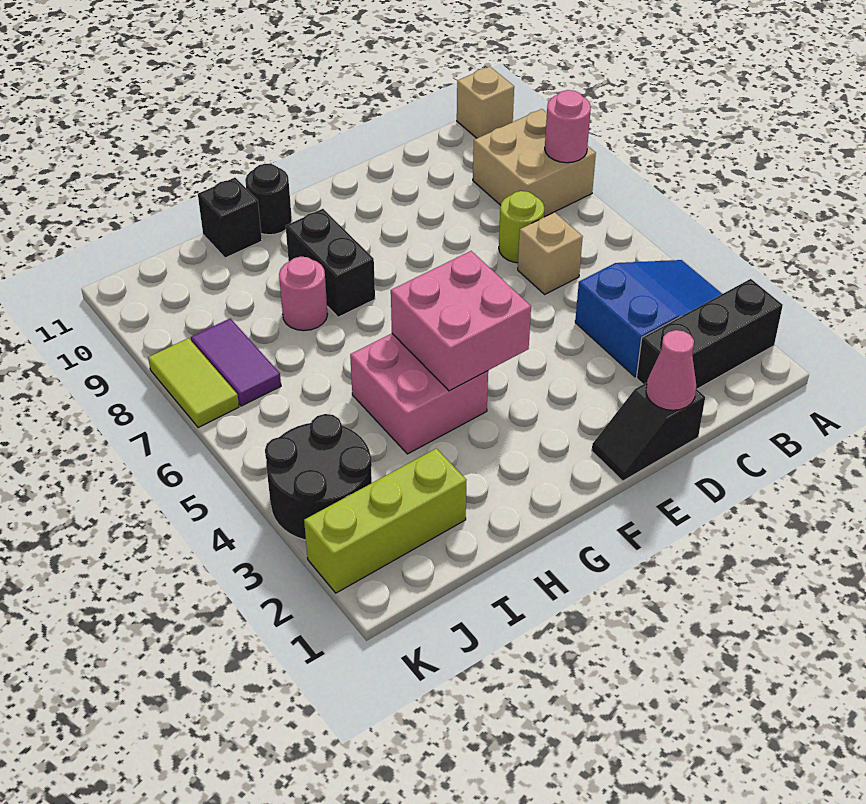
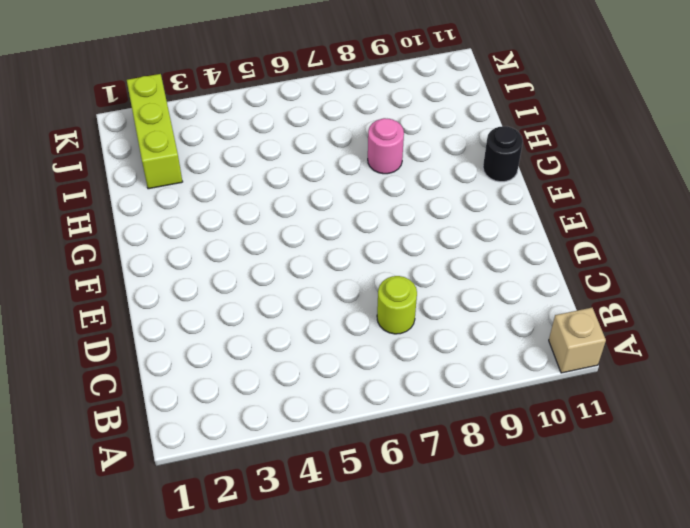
none -> black 1x3 brick [637,279,783,389]
none -> blue 2x3 slope [575,260,722,377]
none -> tan 2x2 brick [473,109,596,217]

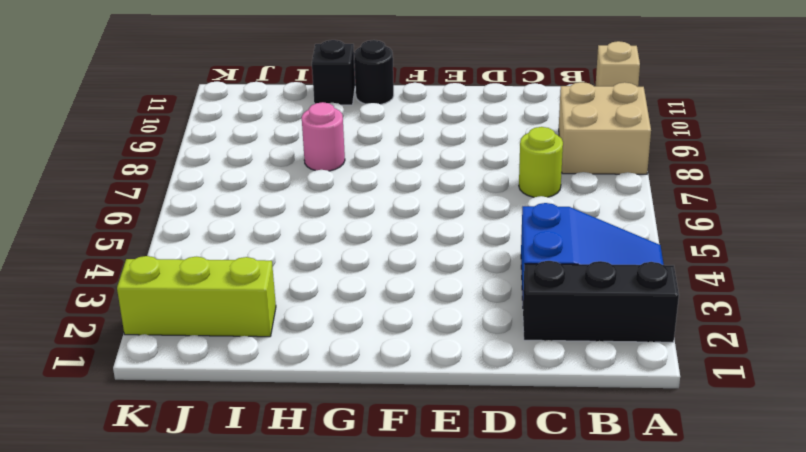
none -> tan 1x1 brick [518,212,583,294]
none -> black 1x2 slope [592,383,705,481]
none -> pink 2x2 brick [350,334,488,454]

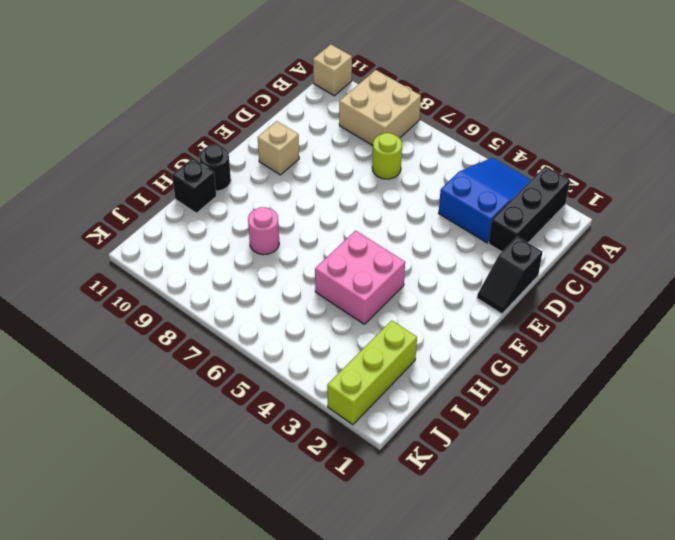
tan 1x1 brick [258,121,299,175] -> tan 1x1 brick moved to [518,212,583,294]
none -> black 1x2 brick [286,209,375,317]
none -> black 2x2 round brick [265,414,372,540]
none -> purple 1x2 tile [191,318,281,406]

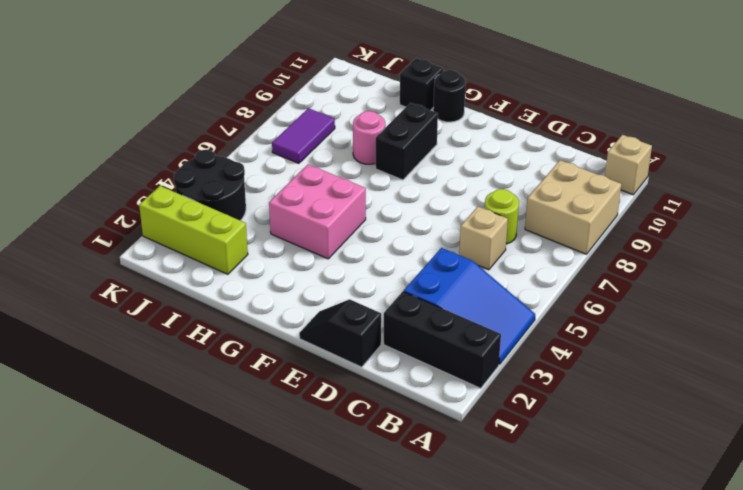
none -> lime 1x2 tile [148,338,239,428]
none -> pink 1x1 round brick [545,90,591,163]
none -> pink 1x1 cone [646,330,696,410]

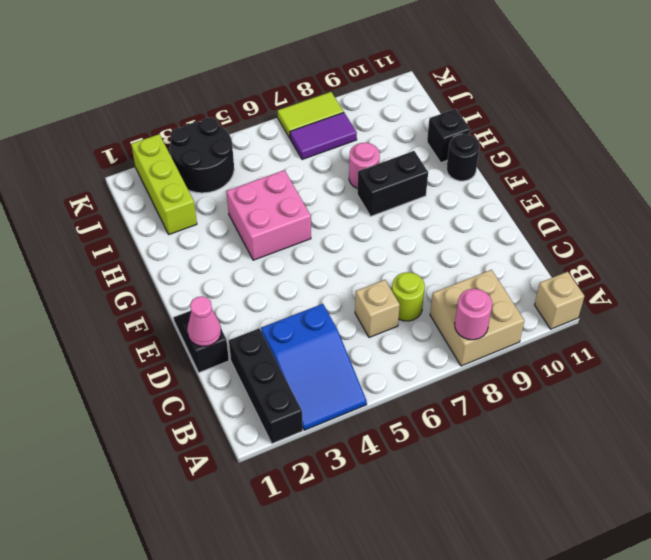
none -> pink 2x2 brick [391,251,531,391]

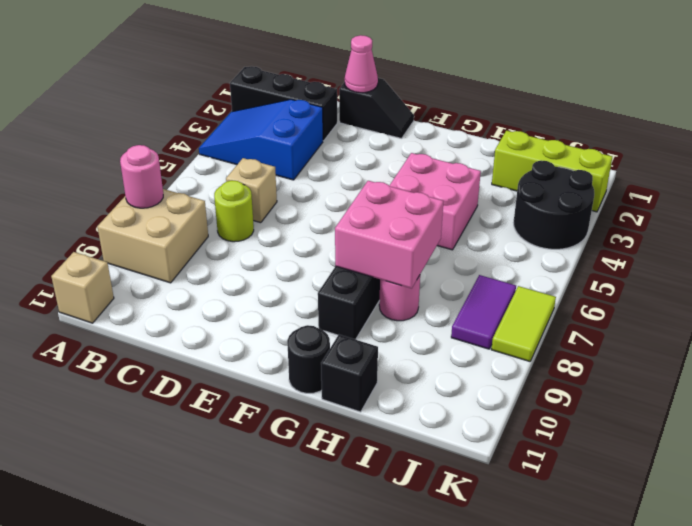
pink 2x2 brick [335,181,443,288] -> pink 2x2 brick moved to [391,251,531,391]

